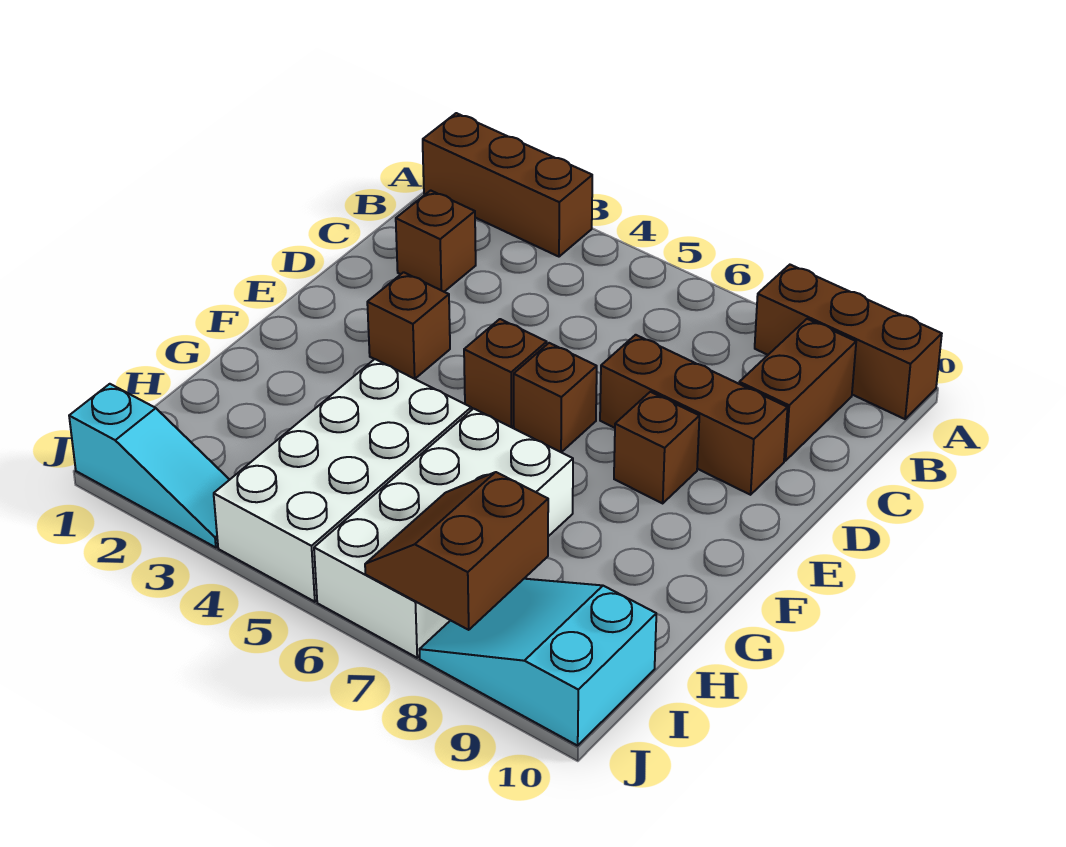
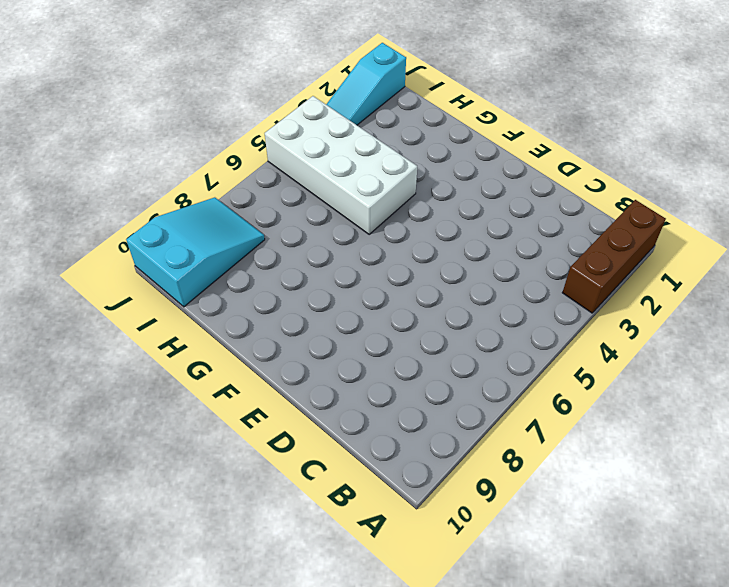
none -> brown 1x3 brick [755,265,942,419]
none -> brown 1x2 brick [739,319,856,461]
none -> brown 1x1 brick [396,190,476,292]

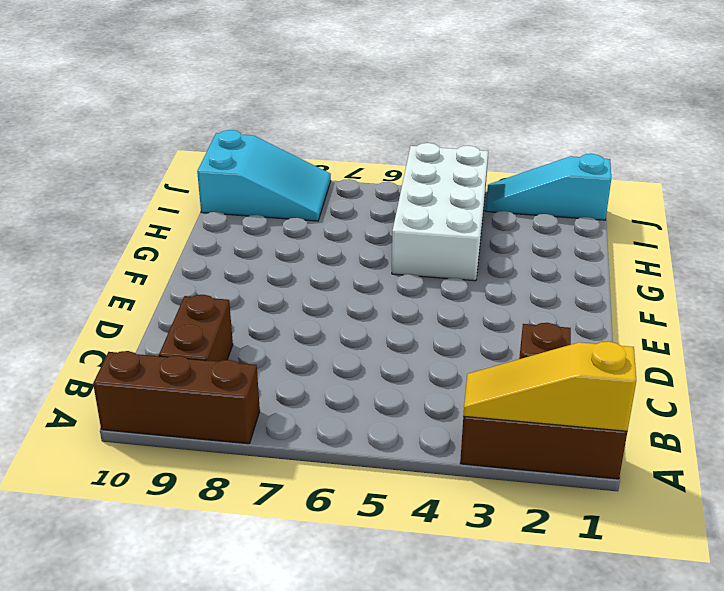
yellow 1x3 slope [463,341,636,431] -> none
none -> brown 1x3 brick [600,335,788,495]
none -> brown 1x1 brick [367,272,450,379]
none -> brown 1x1 brick [464,319,547,427]

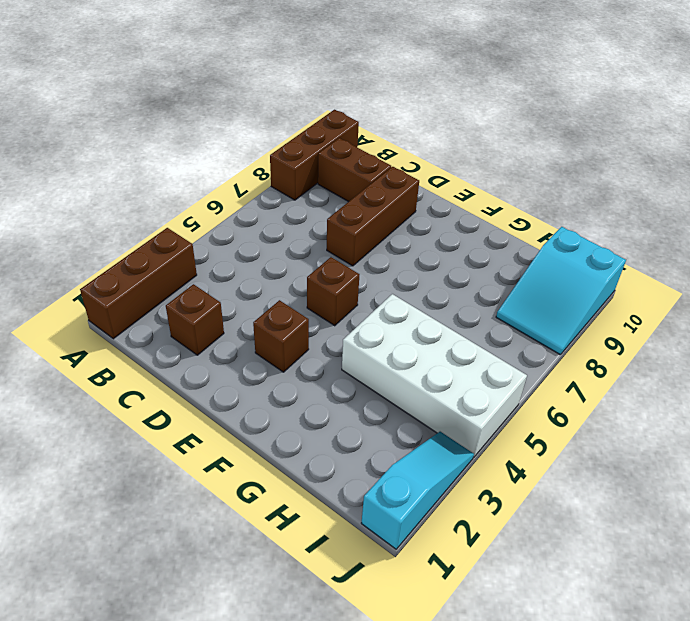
none -> brown 1x1 brick [514,343,597,452]
none -> brown 1x1 brick [614,392,699,503]
none -> white 2x4 brick [314,409,573,658]

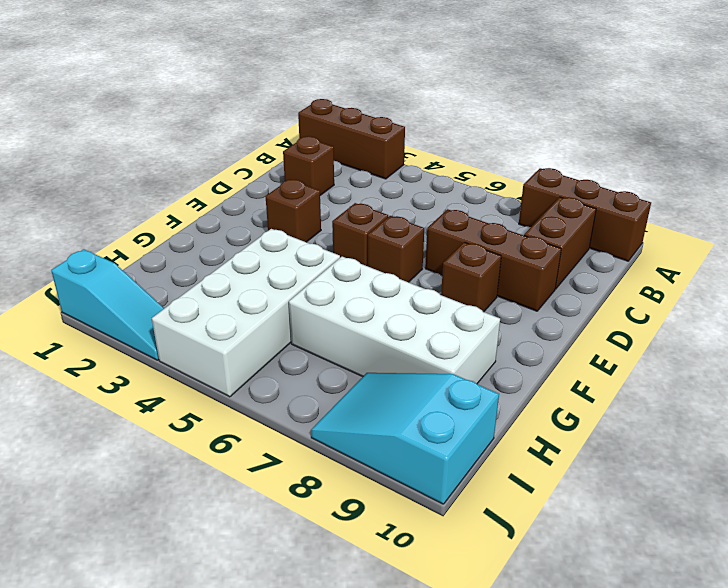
white 2x4 brick [289,257,500,384] -> white 2x4 brick turned to [314,409,573,658]
none -> brown 2x2 slope [365,472,548,630]

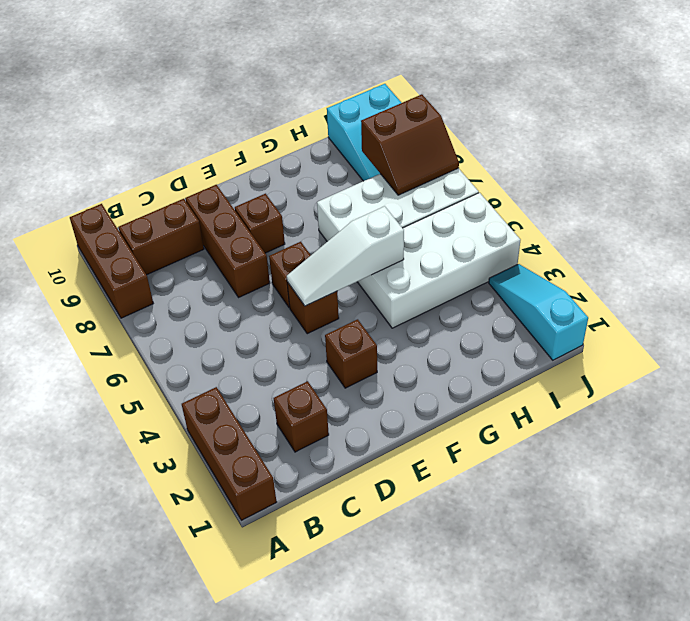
white 1x3 slope [287,206,404,306] -> none

